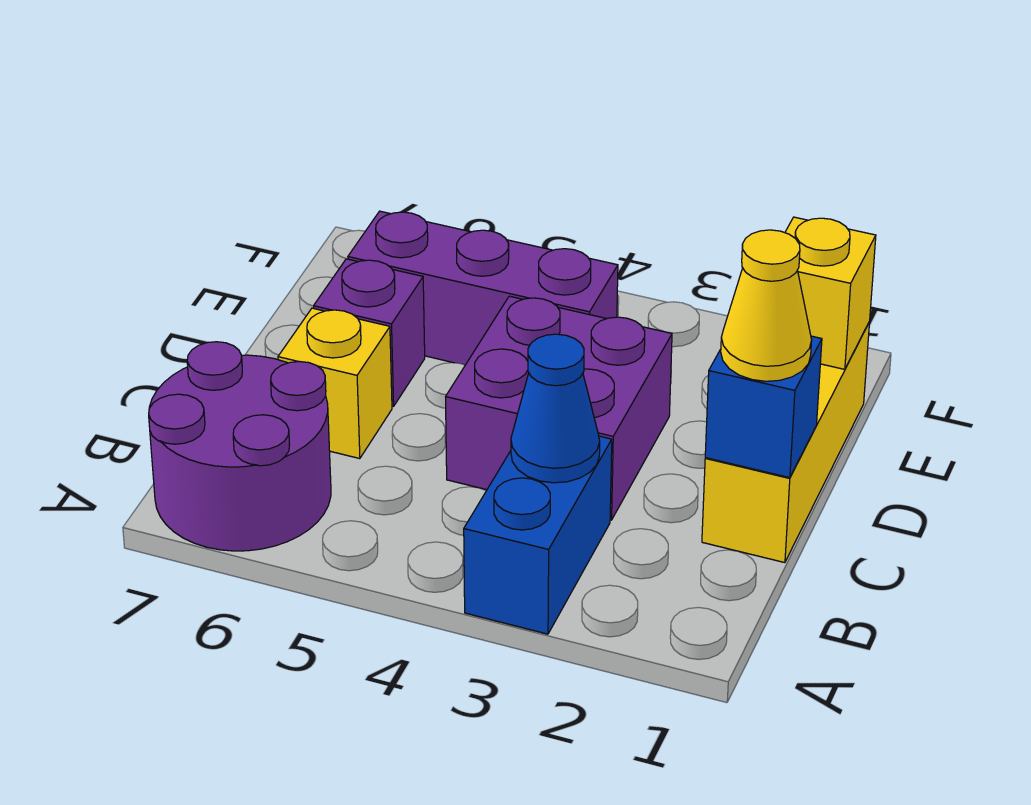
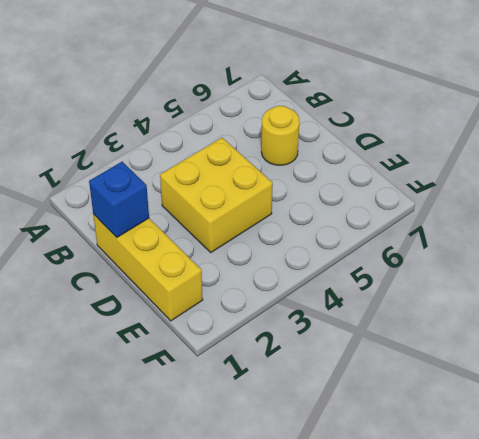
yellow 2x2 brick [160,138,273,252] -> purple 2x2 brick [446,296,672,520]
yellow 1x1 round brick [261,106,299,165] -> yellow 1x1 brick [278,308,392,459]
none -> blue 1x2 brick [464,436,612,634]
none -> purple 2x2 round brick [149,342,331,551]

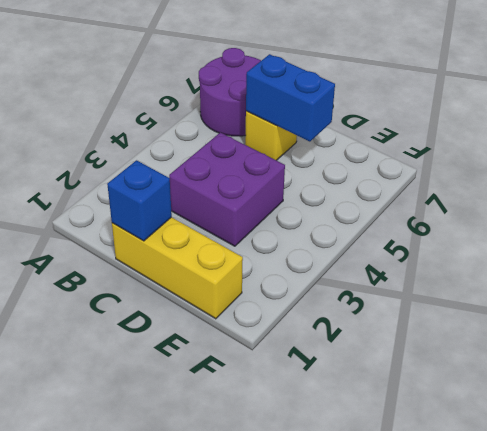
blue 1x2 brick [246,54,335,142] -> blue 1x2 brick moved to [464,436,612,634]
none -> purple 1x1 brick [314,259,425,406]
none -> purple 1x3 brick [348,211,618,365]

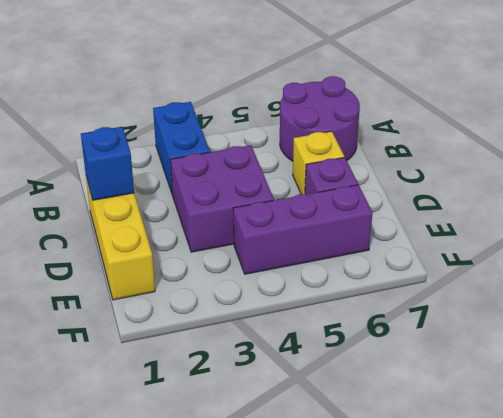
none -> blue 1x1 cone [511,334,600,483]
none -> yellow 1x1 brick [785,217,876,369]

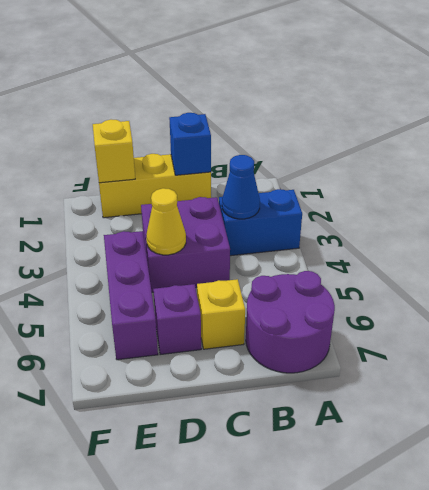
yellow 1x1 cone [146,188,186,255] -> yellow 1x1 cone moved to [721,230,812,381]

